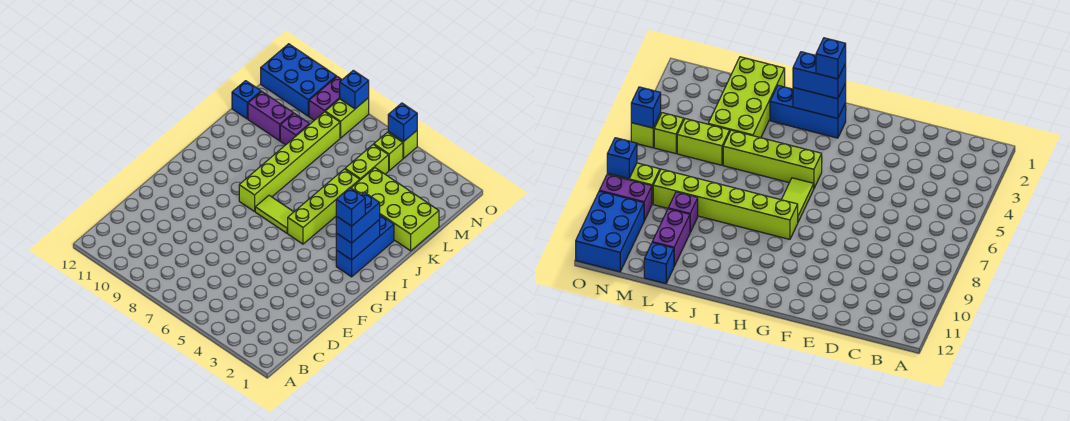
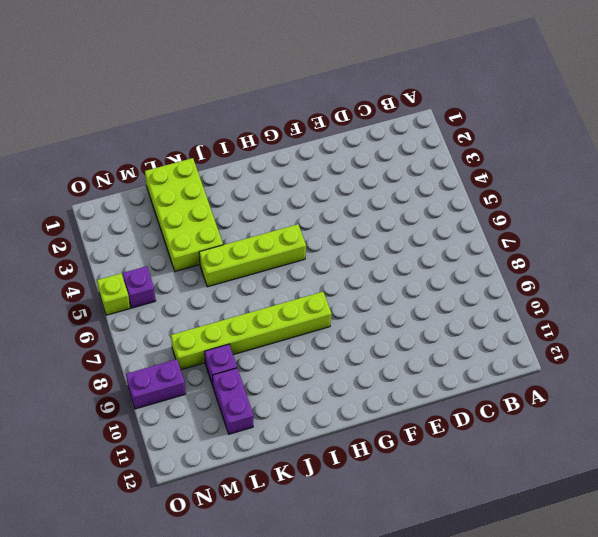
purple 1x1 brick [123,266,156,308] -> lime 1x1 brick [374,132,403,171]
none -> blue 1x3 brick [336,215,394,277]
none -> lime 1x2 tile [255,195,293,233]
none -> lime 1x2 brick [345,144,389,180]

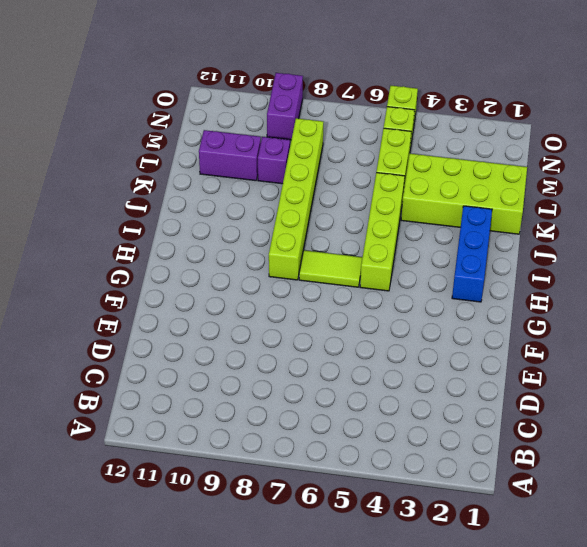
none -> blue 1x1 brick [232,81,261,119]
none -> lime 1x2 brick [325,98,369,138]
none -> blue 2x3 brick [261,44,336,116]

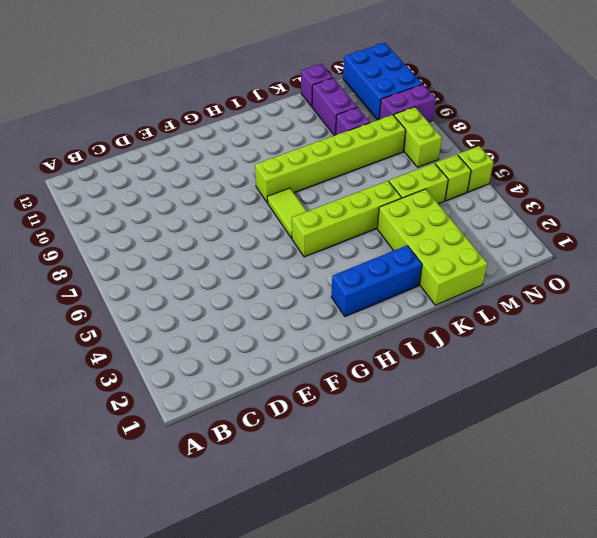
purple 1x1 brick [301,64,333,106] -> blue 1x1 brick [232,81,261,119]
lime 1x2 brick [394,107,442,167] -> lime 1x2 brick turned to [325,98,369,138]
none -> blue 1x2 brick [336,220,380,260]
none -> blue 1x1 brick [388,103,417,142]
none -> blue 1x1 brick [340,70,369,109]

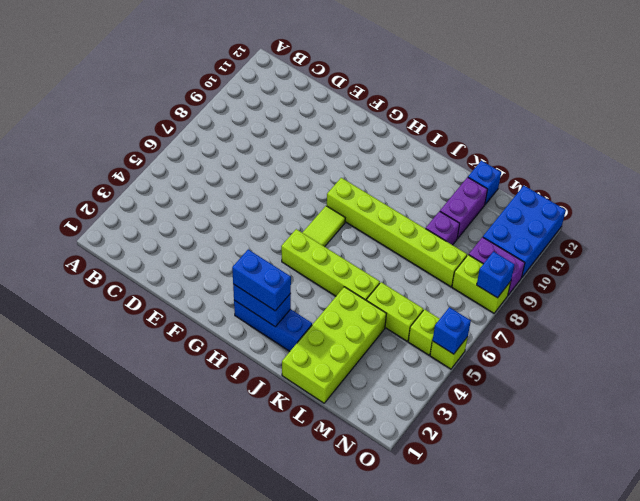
none -> blue 1x1 brick [336,188,365,226]

